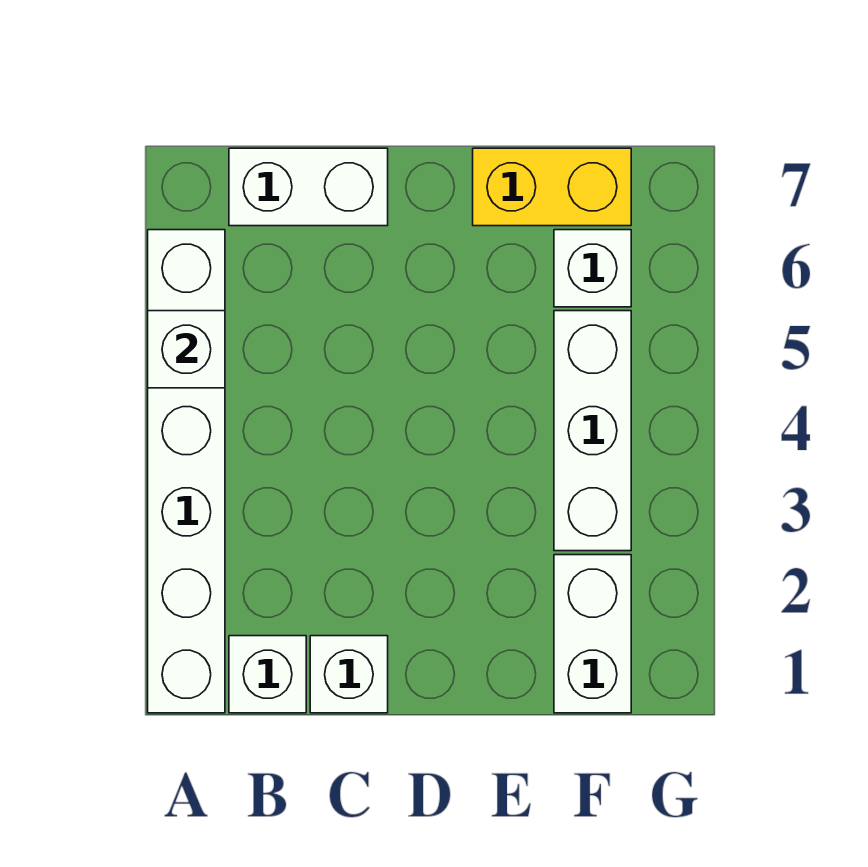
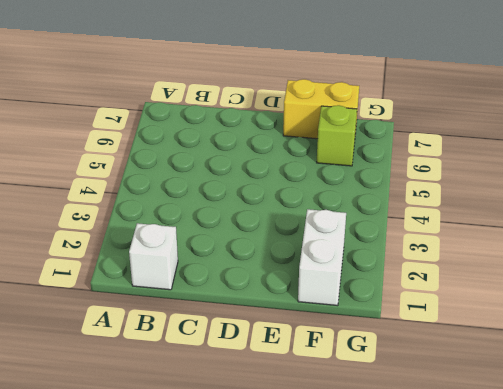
lime 1x1 brick [317,105,357,166] -> white 1x1 brick [554,230,631,307]
none -> white 1x6 brick [148,230,225,713]
none -> white 1x2 brick [229,148,388,226]

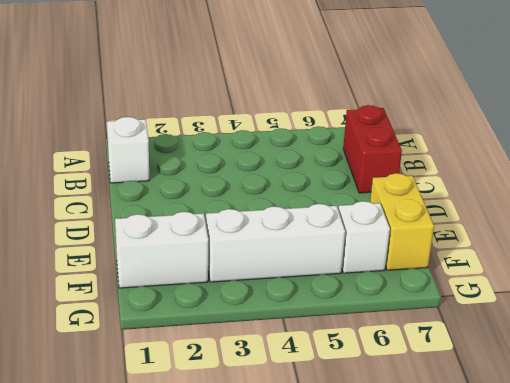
red 1x2 brick [343,105,402,193] -> white 1x2 brick [229,148,388,226]
none -> white 1x6 brick [148,230,225,713]
none -> white 1x1 brick [310,636,388,713]

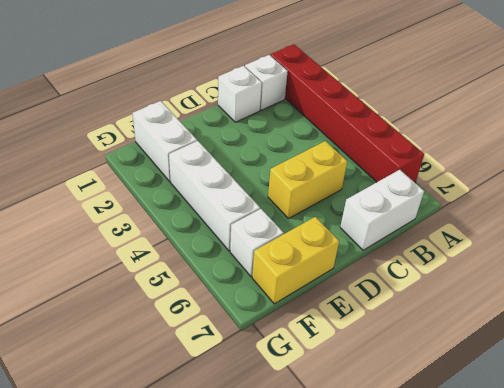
red 1x6 brick [270,44,424,182] -> white 1x6 brick [148,230,225,713]
yellow 1x2 brick [268,141,347,219] -> none
none -> white 1x1 brick [148,311,225,388]

